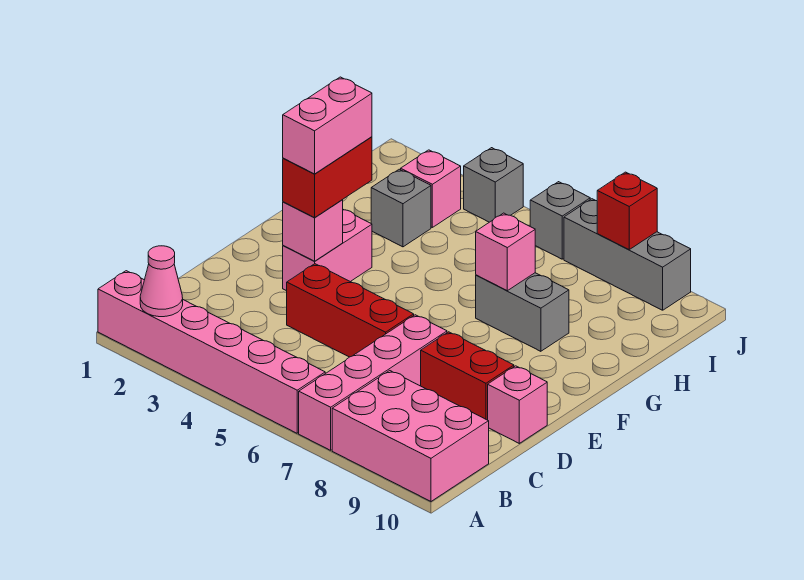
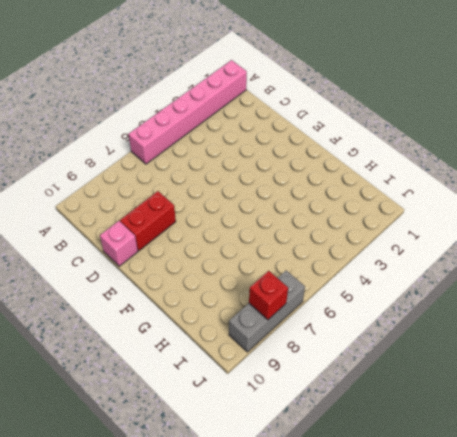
none -> pink 1x4 brick [299,315,447,450]
none -> pink 2x3 brick [332,371,489,501]
none -> red 1x3 brick [287,264,414,357]

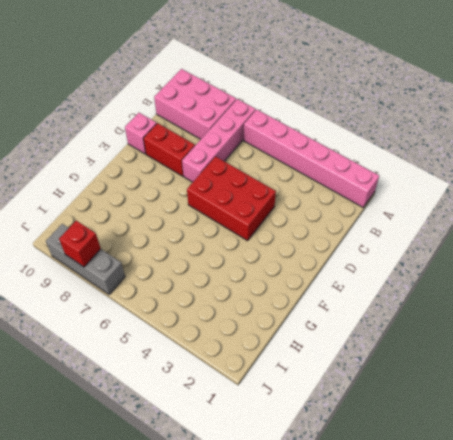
red 2x3 brick [187,157,276,241] -> red 1x3 brick [287,264,414,357]
none -> pink 1x2 brick [283,210,372,291]
none -> grey 1x2 brick [476,273,569,351]
none -> grey 1x1 brick [371,169,431,247]

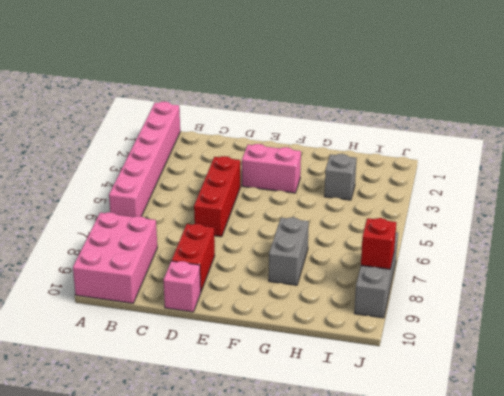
none -> pink 1x4 brick [299,315,447,450]
none -> pink 1x1 brick [401,150,461,227]
none -> grey 1x1 brick [464,148,523,222]

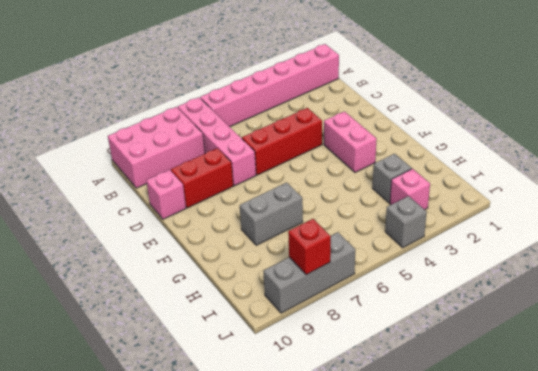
none -> grey 1x1 brick [530,182,590,259]
none -> pink 1x1 cone [140,246,183,317]
none -> pink 1x1 brick [283,200,343,261]

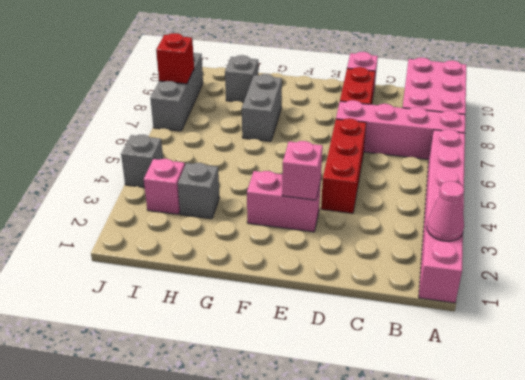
grey 1x1 brick [225,55,258,103] -> grey 1x1 brick moved to [530,182,590,259]
none -> pink 1x1 brick [476,213,535,291]
none -> red 1x2 brick [283,137,372,218]
none -> pink 1x2 brick [283,77,372,174]

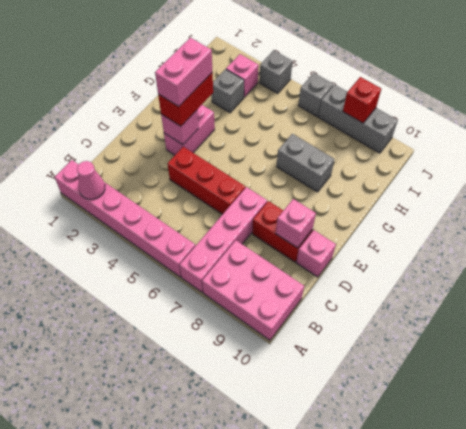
pink 1x1 brick [276,199,316,248] -> pink 1x1 brick moved to [476,213,535,291]

